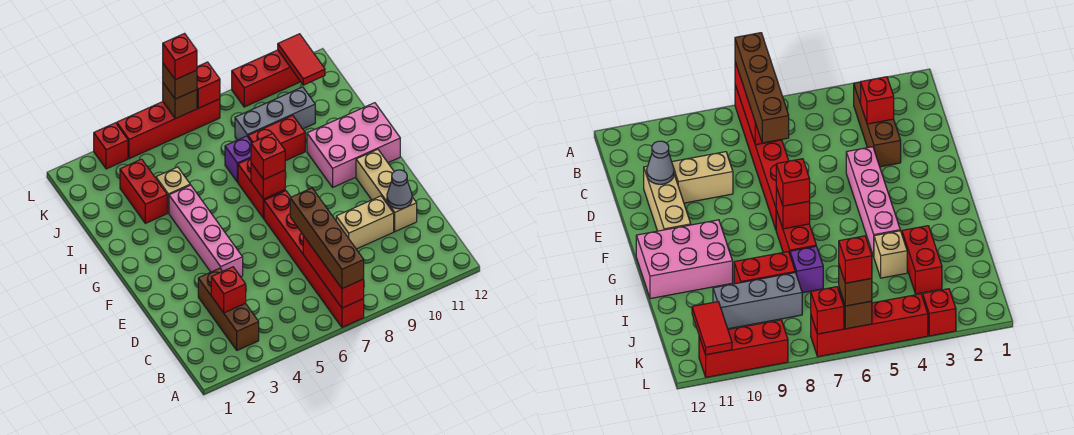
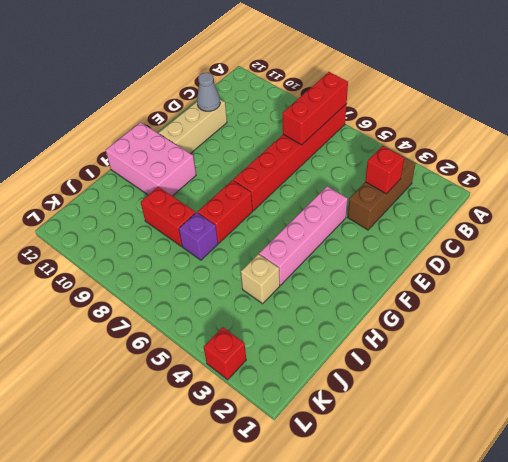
none -> tan 1x2 brick [336,196,394,249]
none -> red 1x2 brick [120,159,167,223]
none -> grey 1x3 brick [235,87,315,140]

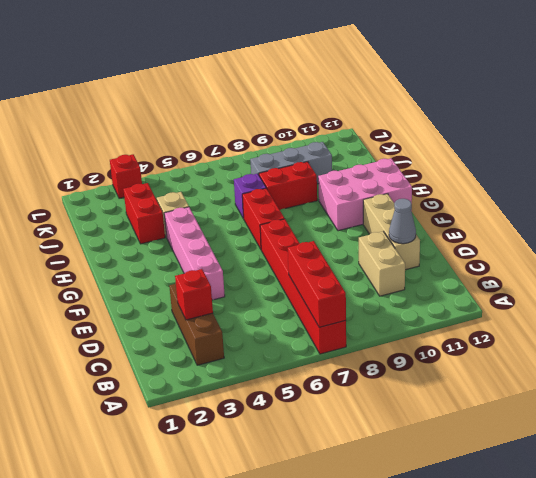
tan 1x2 brick [359,231,405,296] -> tan 1x2 brick turned to [336,196,394,249]
none -> red 1x4 brick [117,99,220,159]
none -> red 1x3 brick [232,50,301,107]
none -> red 1x1 brick [251,163,285,199]

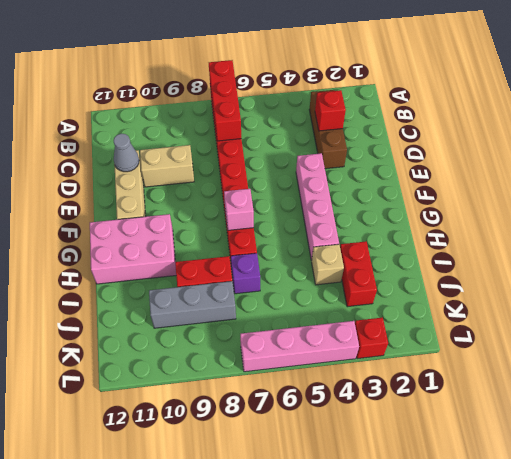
pink 1x1 brick [224,189,254,230] -> red 1x1 brick [251,163,285,199]
pink 1x4 brick [240,321,359,372] -> red 1x4 brick [117,99,220,159]
none -> red 1x3 brick [232,50,301,107]
none -> red 1x2 tile [278,34,325,85]
none -> brown 1x1 brick [163,83,197,119]

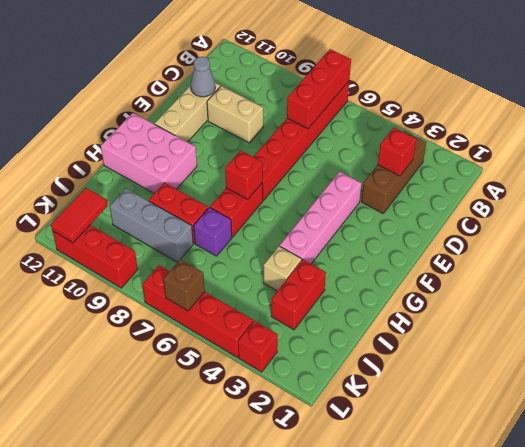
none -> red 1x1 brick [197,62,220,108]
none -> brown 1x4 brick [290,188,364,288]
none -> red 1x1 brick [251,134,285,180]

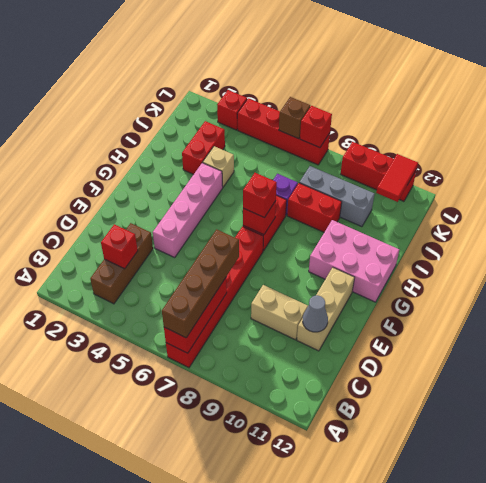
none -> brown 1x1 brick [163,64,197,99]
none -> red 1x1 brick [163,34,197,80]

